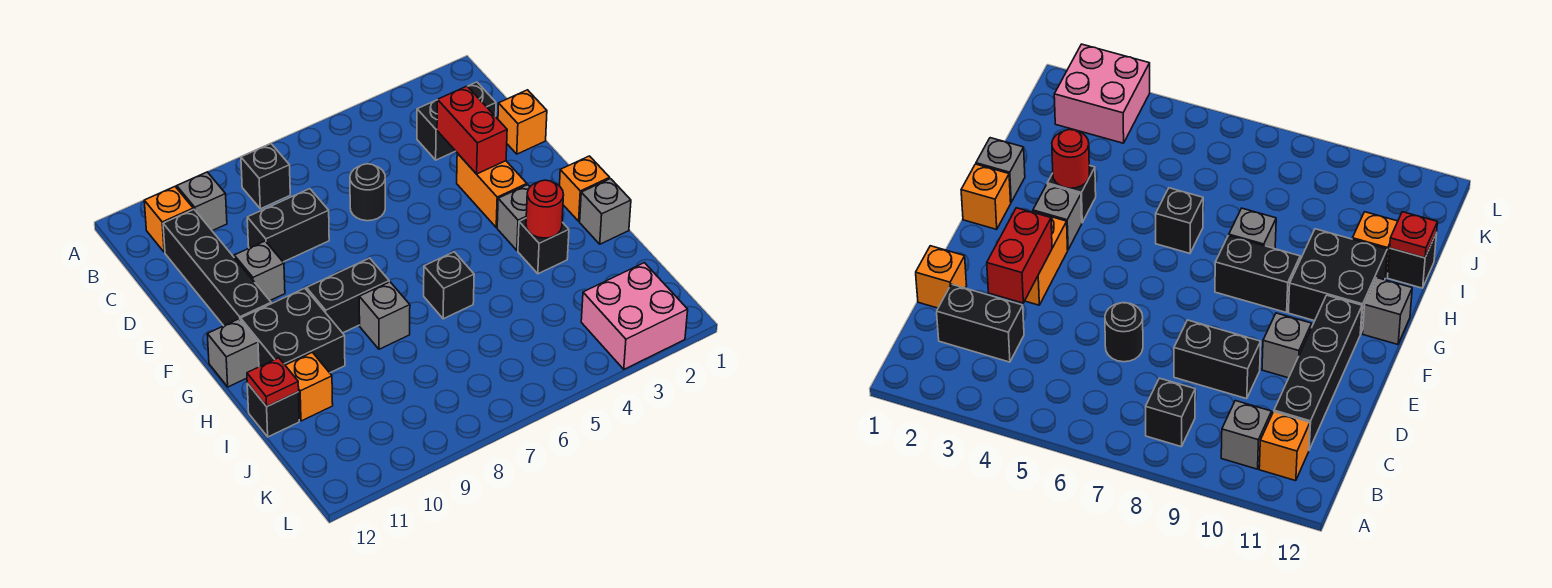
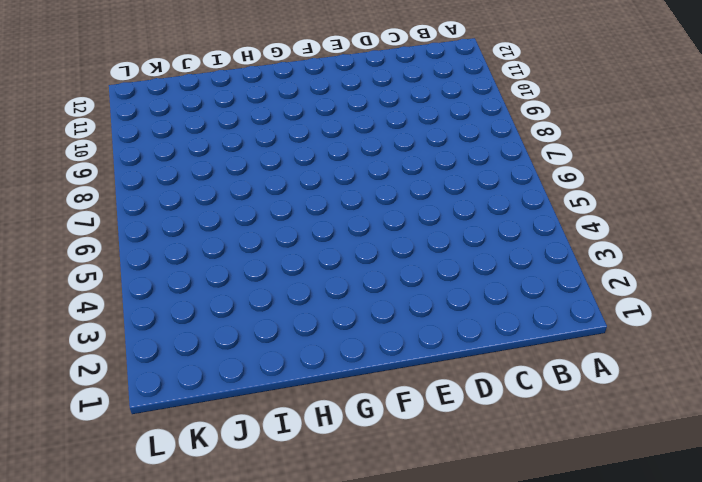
none -> black 1x1 brick [241,144,290,209]
none -> grey 1x1 brick [177,172,227,231]
none -> orange 1x1 brick [144,187,193,252]

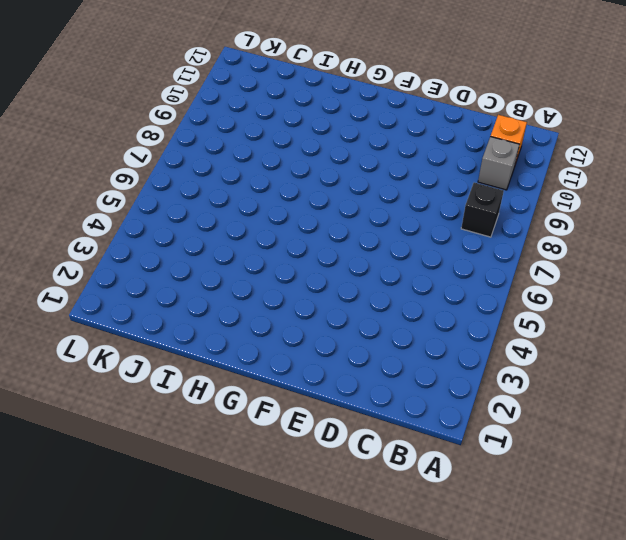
none -> black 1x2 brick [417,82,496,160]
none -> black 1x4 brick [163,209,271,326]
none -> orange 1x1 brick [498,90,547,154]

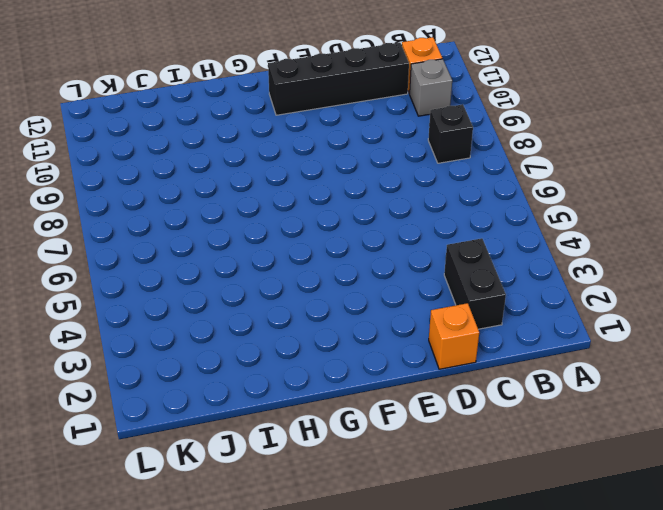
none -> black 1x1 round brick [350,164,385,221]
none -> black 1x2 brick [247,189,329,262]
none -> orange 1x2 brick [457,153,527,228]

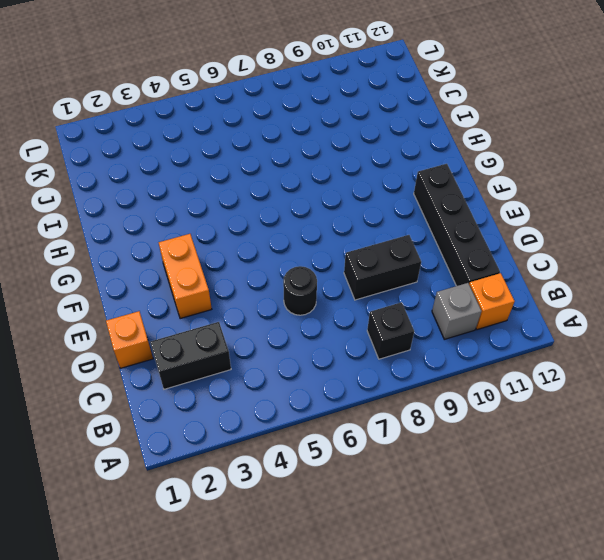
none -> grey 1x1 brick [234,241,285,300]
none -> orange 1x1 brick [560,156,610,221]
none -> grey 1x1 brick [497,185,530,250]

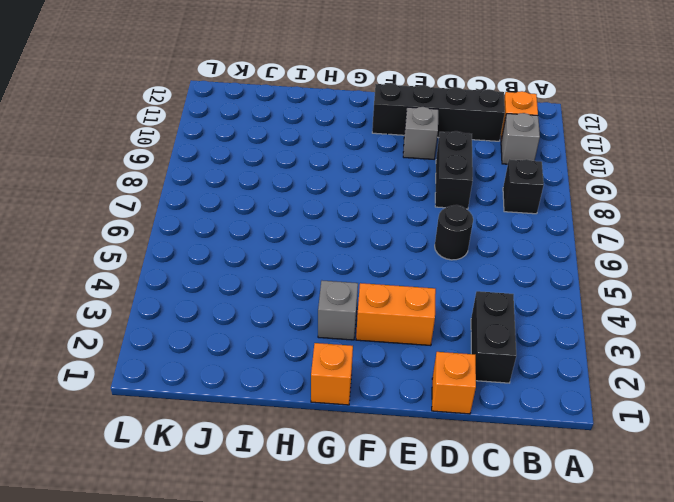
none -> black 1x2 brick [307,258,389,333]
none -> black 2x2 brick [241,288,345,373]
none -> grey 1x1 brick [207,319,259,387]

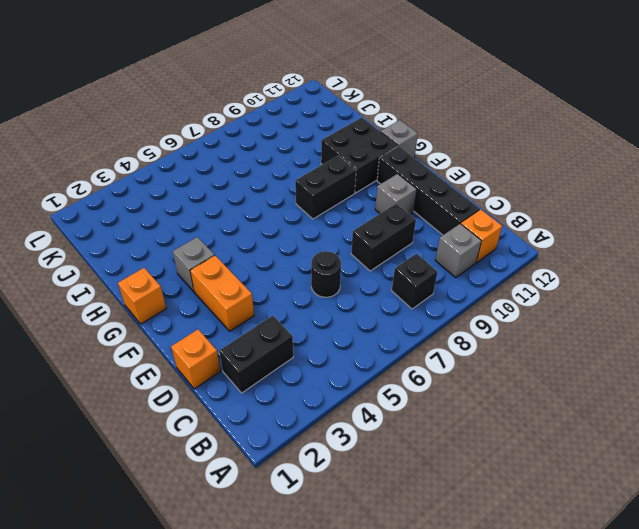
none -> grey 1x1 brick [580,179,631,244]
none -> black 1x1 brick [518,218,569,274]
none -> black 1x1 brick [424,252,474,319]

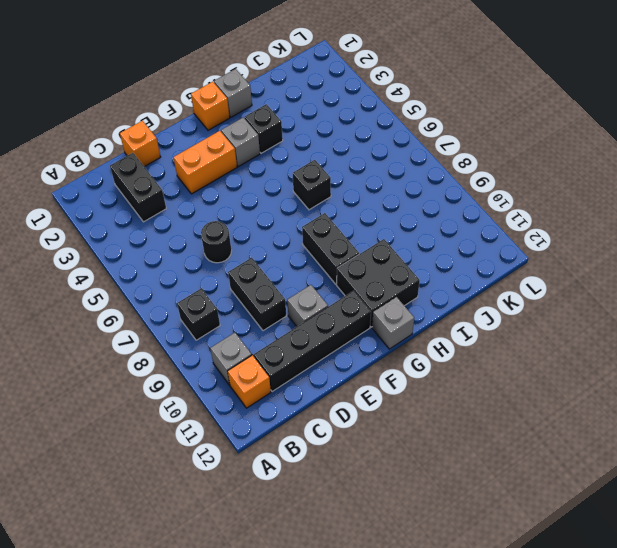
none -> grey 1x1 brick [359,282,410,349]
none -> orange 1x1 brick [285,352,333,421]
none -> black 1x1 brick [247,383,299,437]

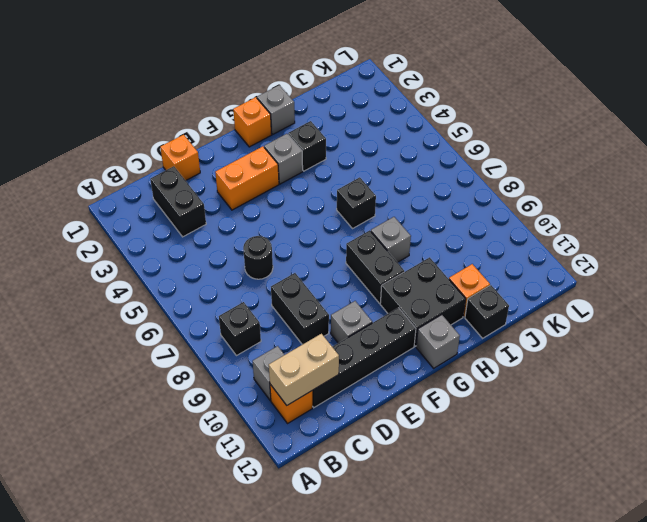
tan 1x2 brick [269,334,339,405] -> none
none -> pink 2x2 brick [581,263,688,369]
none -> red 1x2 brick [437,86,507,174]
none -> red 1x1 round brick [526,180,563,238]

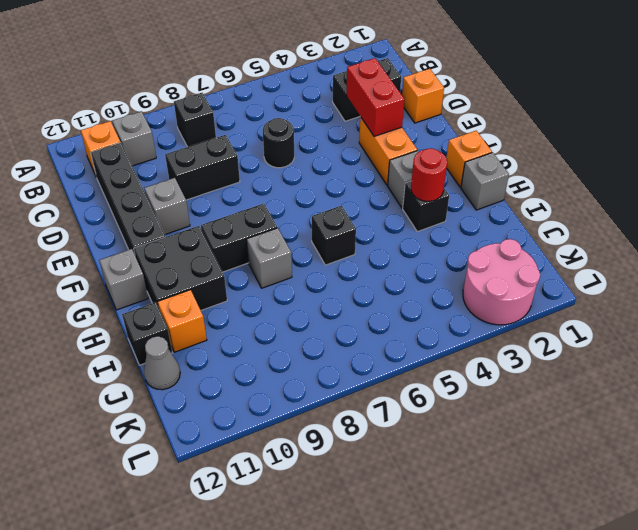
grey 1x1 cone [144,336,180,390] -> none
pink 2x2 round brick [463,239,540,325] -> pink 2x2 brick [581,263,688,369]
none -> red 1x1 plate [247,358,299,407]

